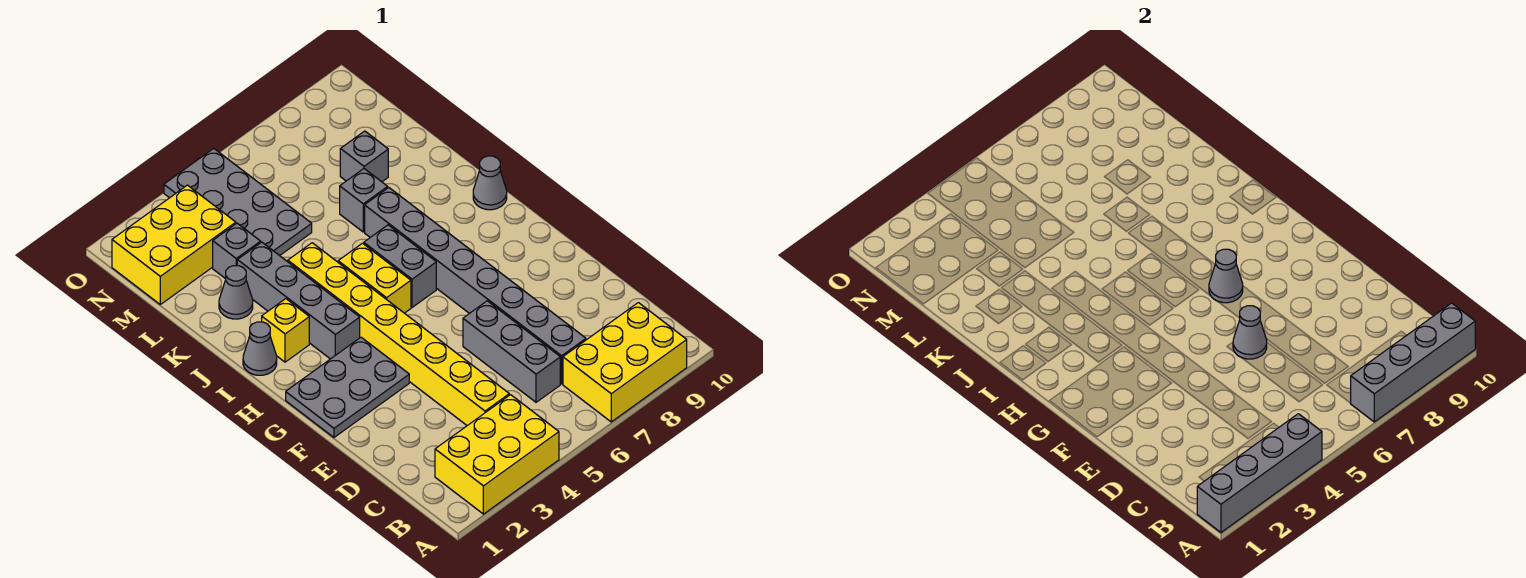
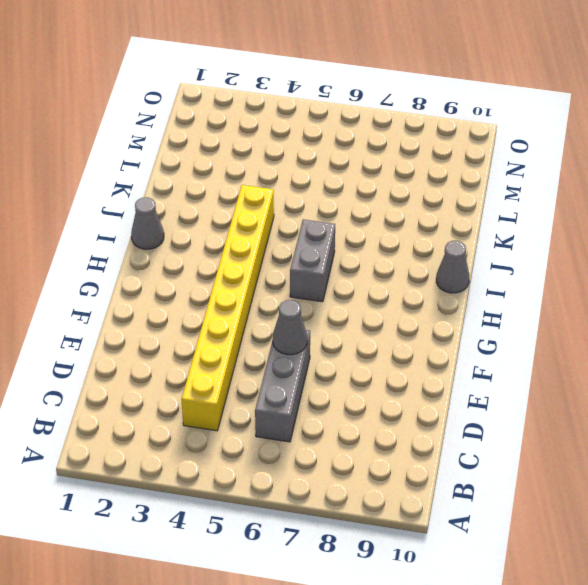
none -> yellow 2x3 brick [435,395,559,514]
none -> yellow 2x3 brick [563,303,687,422]
none -> grey 1x8 brick [365,188,586,384]

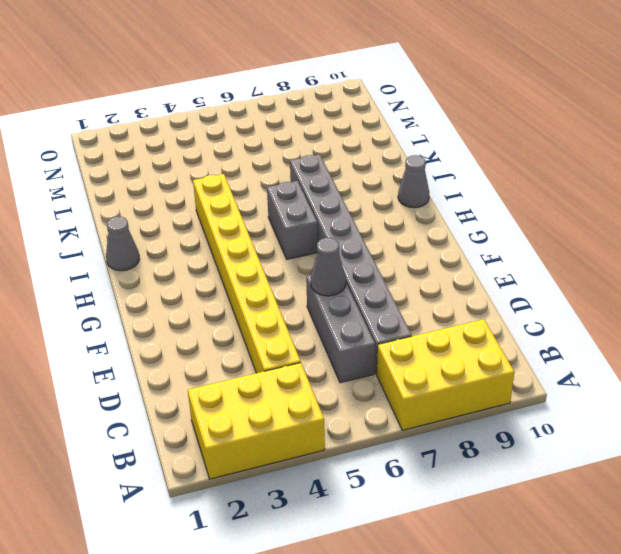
none -> grey 2x3 plate [286,337,409,437]
none -> grey 1x4 brick [237,242,360,359]
none -> yellow 1x2 brick [338,243,411,313]

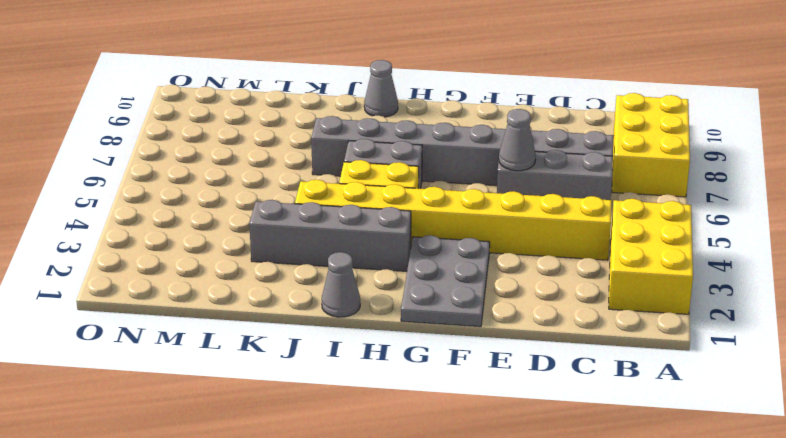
none -> yellow 1x1 brick [262,299,309,362]
none -> grey 1x1 cone [219,266,253,319]
none -> grey 1x1 brick [340,169,388,232]

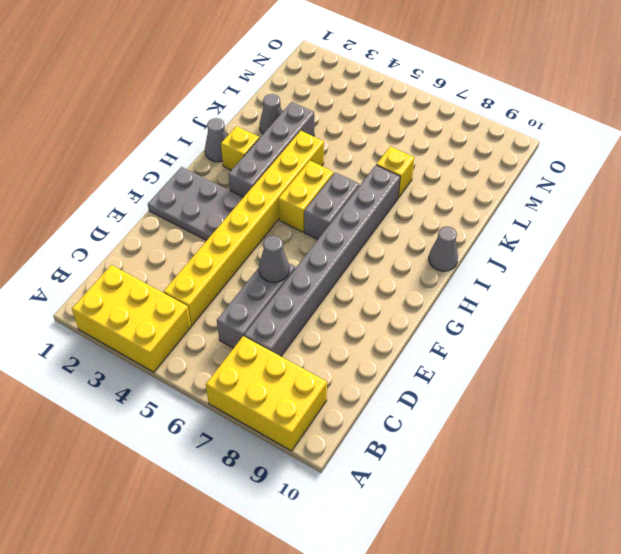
yellow 1x1 brick [376,146,415,198] -> grey 1x1 brick [340,169,388,232]
none -> grey 1x1 brick [213,223,261,279]
none -> grey 2x4 plate [164,148,312,256]
none -> grey 1x1 brick [340,131,388,182]

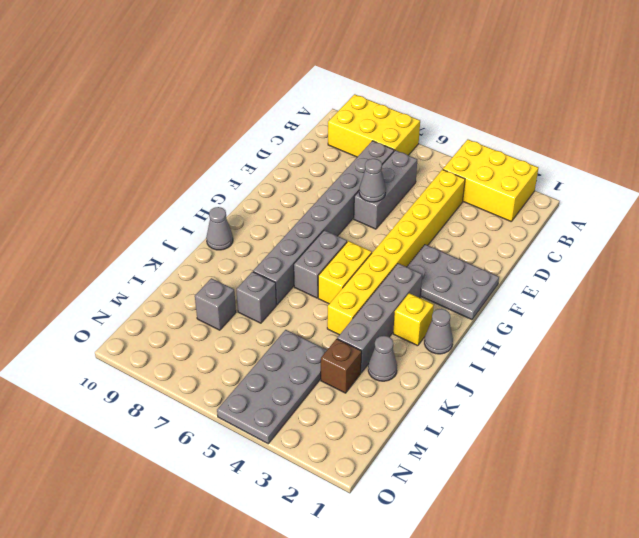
brown 1x1 brick [321,339,362,393] -> grey 1x1 brick [213,223,261,279]
none -> yellow 2x3 brick [112,185,236,304]
none -> grey 1x4 brick [1197,414,1322,532]
none -> grey 1x4 brick [1351,303,1475,422]

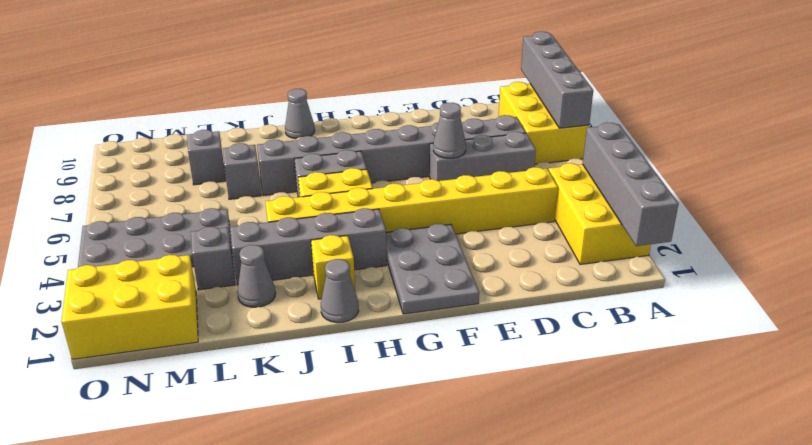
yellow 2x3 brick [61,255,198,359] -> yellow 2x3 brick turned to [112,185,236,304]
none -> grey 1x1 cone [1209,249,1243,303]

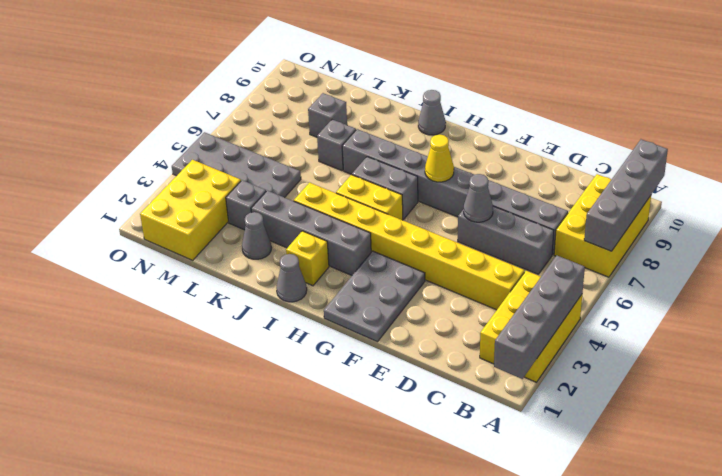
yellow 1x1 cone [425,135,454,182] -> grey 1x1 cone [1209,249,1243,303]

